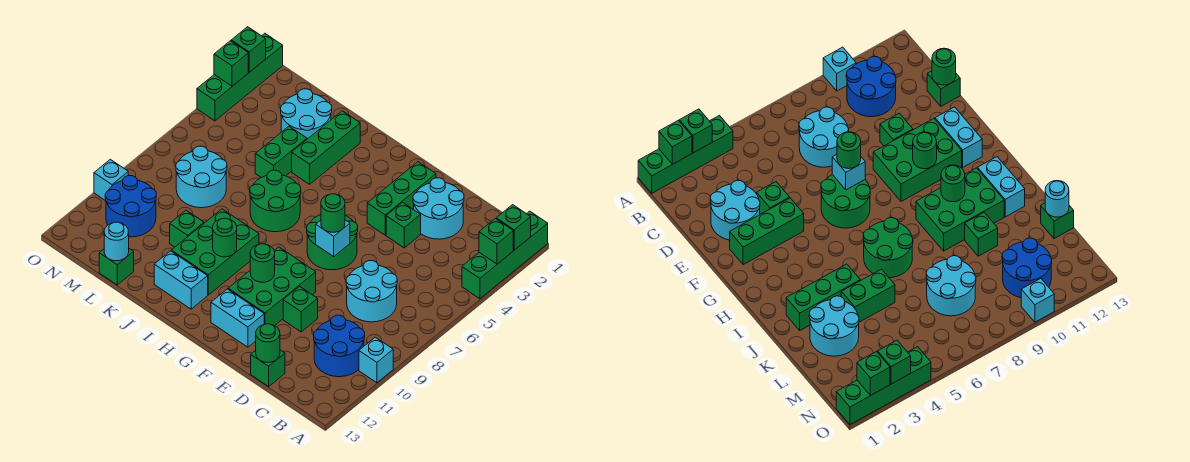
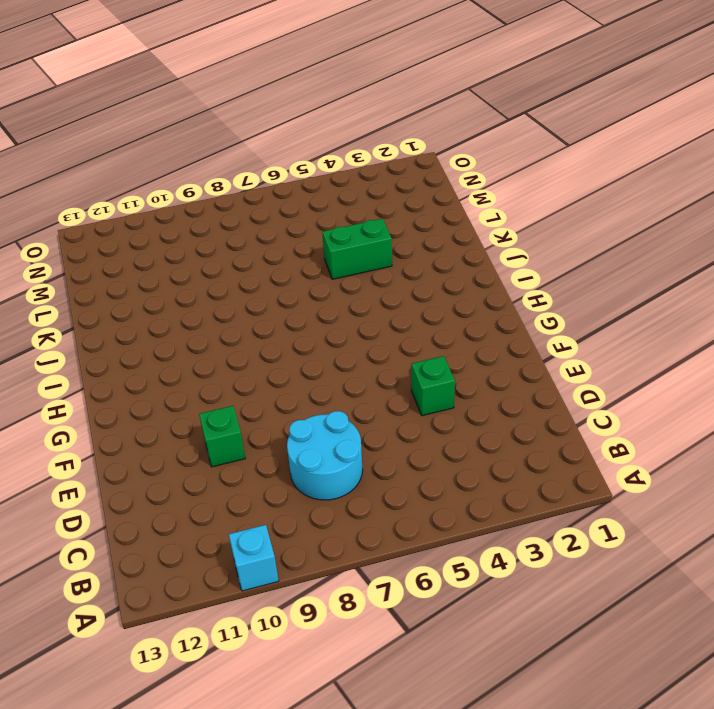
none -> green 1x4 brick [462,211,548,299]
none -> blue 2x2 round brick [314,315,365,377]
none -> cyan 2x2 round brick [413,178,464,239]
none -> green 1x1 brick [251,350,285,387]

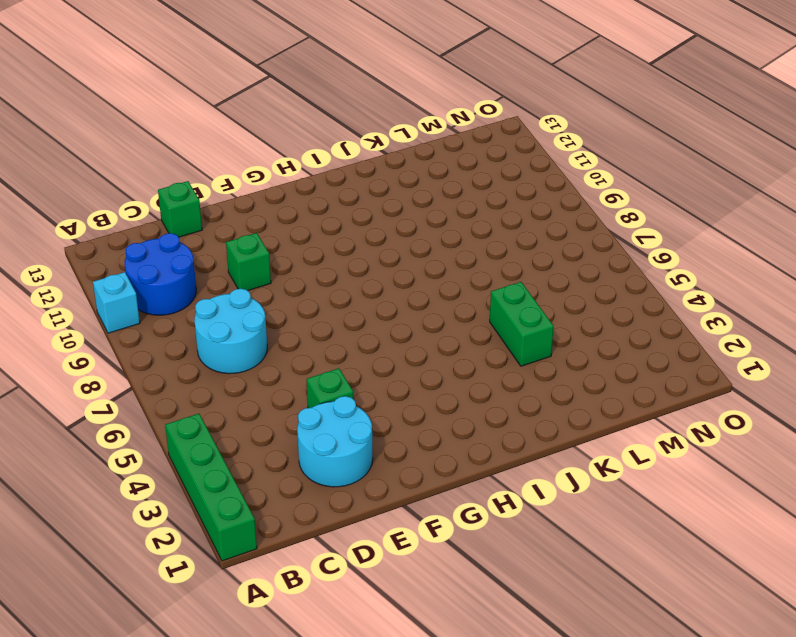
none -> green 1x3 brick [367,162,436,235]
none -> green 2x2 round brick [307,215,358,270]
none -> green 2x3 brick [228,247,316,326]
none -> cyan 1x2 brick [211,289,264,347]

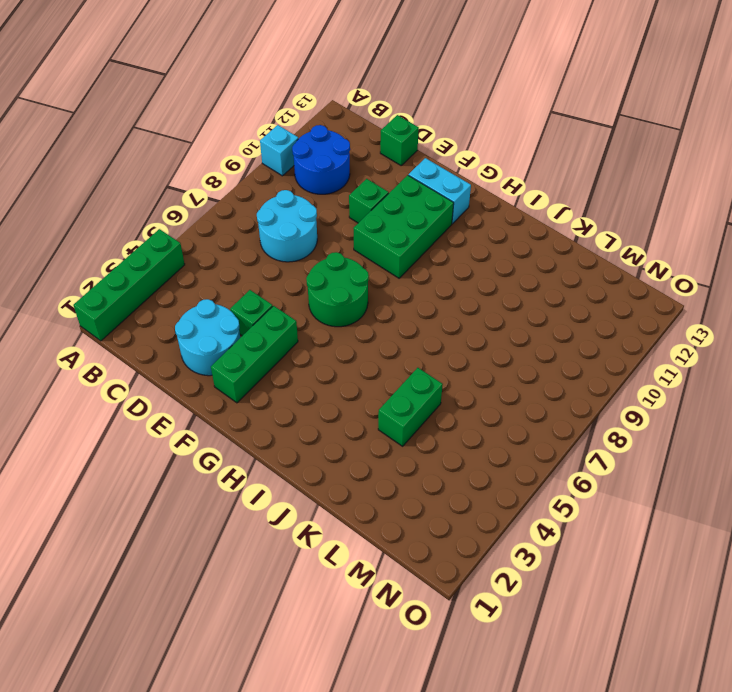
none -> green 2x2 round brick [250,170,301,232]
none -> green 2x3 brick [171,209,259,295]
none -> cyan 1x2 brick [154,251,208,309]
none -> green 1x3 brick [292,111,360,184]

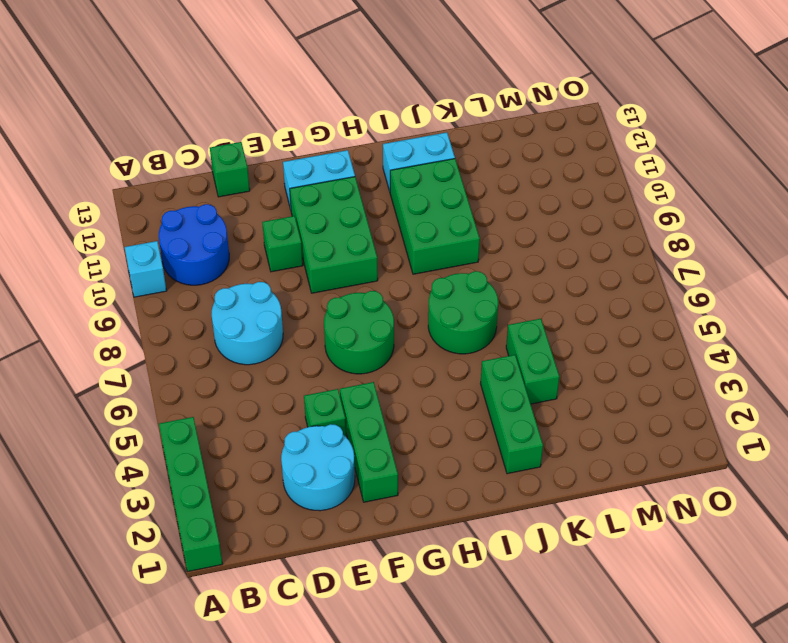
none -> cyan 2x2 round brick [281,89,332,139]
none -> green 1x1 brick [170,210,204,247]
none -> cyan 2x2 round brick [176,146,227,208]
none -> green 1x1 brick [99,249,134,285]

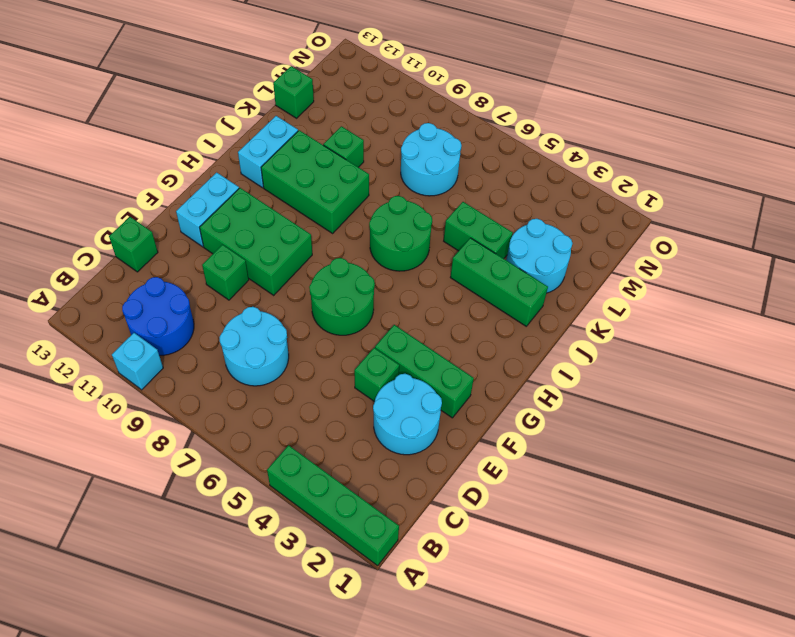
none -> blue 2x2 round brick [105,176,156,237]
none -> green 1x4 brick [197,33,283,121]
none -> cyan 1x1 brick [94,159,128,201]
none -> green 1x1 brick [496,205,531,250]

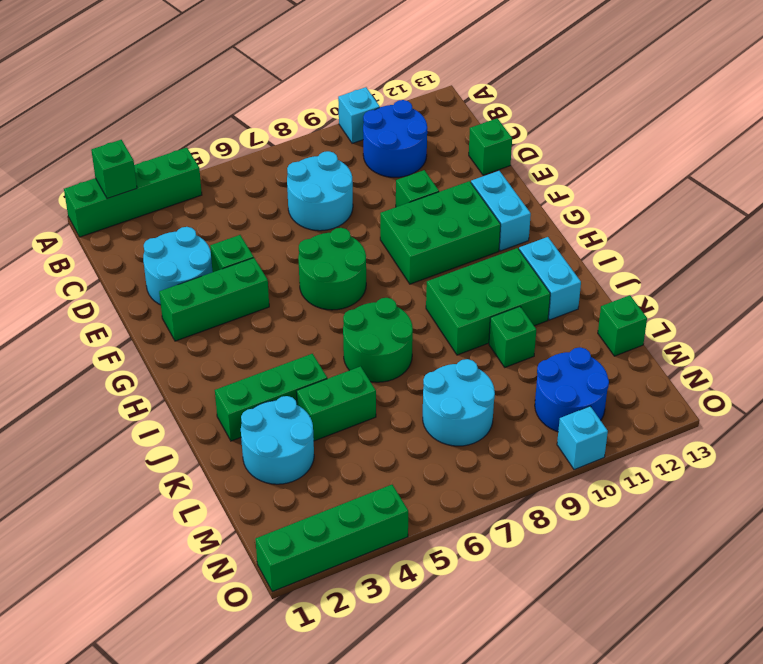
none -> green 1x1 brick [479,219,513,264]
none -> green 1x1 round brick [256,324,280,362]
none -> cyan 1x1 brick [316,220,350,256]
none -> green 1x1 round brick [250,244,275,282]

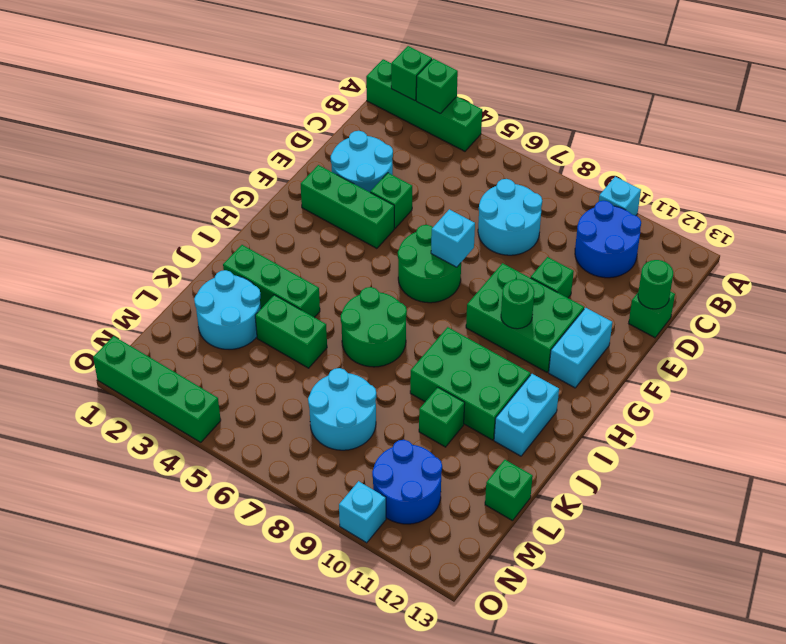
none -> green 1x1 round brick [213,218,237,257]
none -> cyan 1x1 round brick [104,222,129,261]
none -> green 1x1 brick [231,27,266,72]
none -> green 1x1 brick [214,41,248,86]

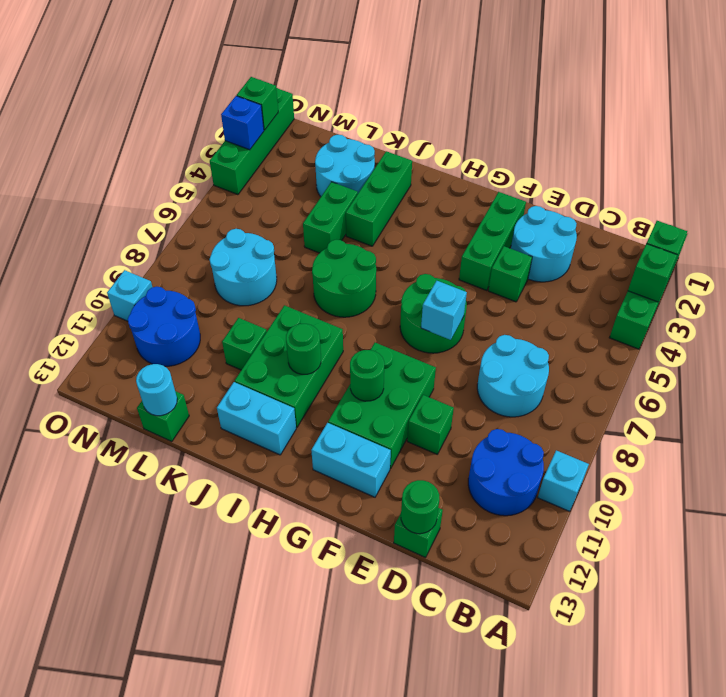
blue 1x1 brick [221,96,264,150] -> green 1x1 brick [214,41,248,86]
none -> green 1x1 round brick [321,194,345,232]

